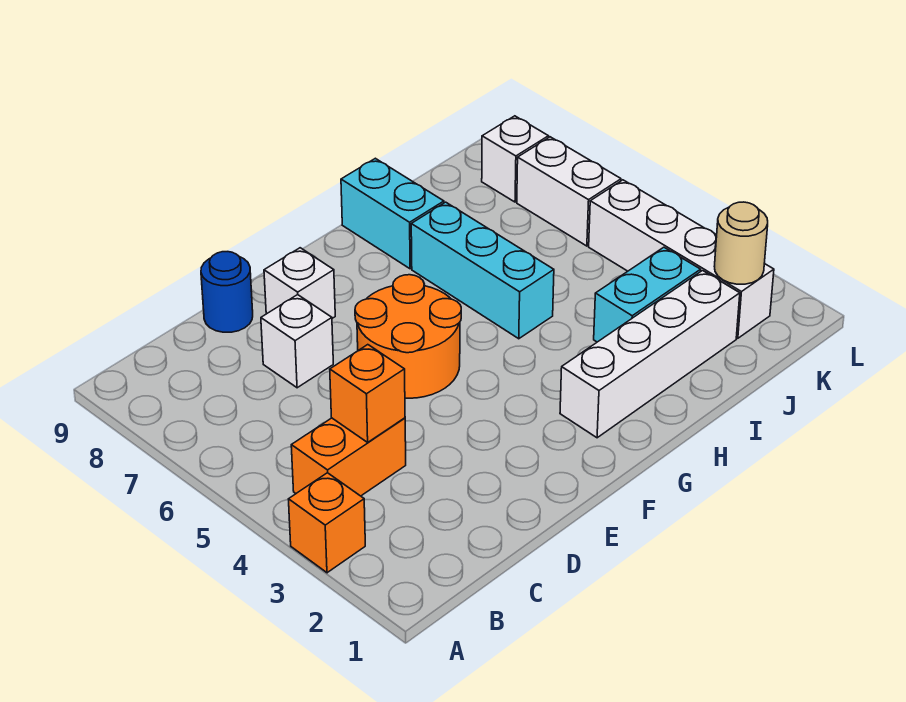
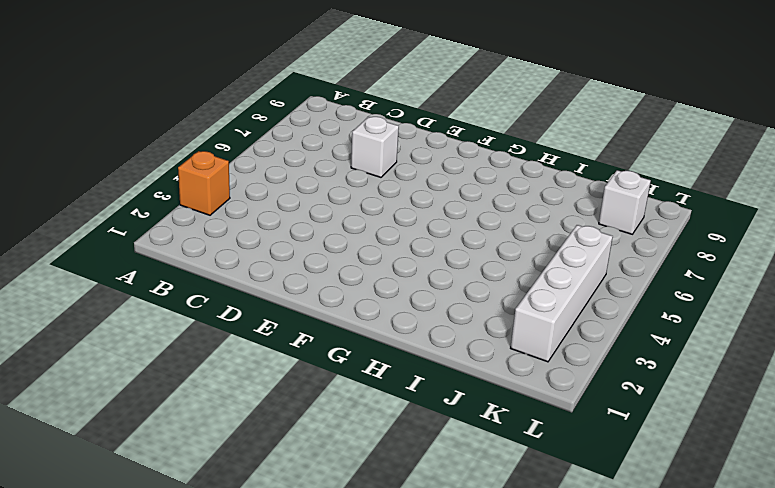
none -> orange 1x2 brick [291,418,406,496]
none -> blue 1x1 round brick [201,252,253,332]
none -> orange 2x2 round brick [355,275,461,398]

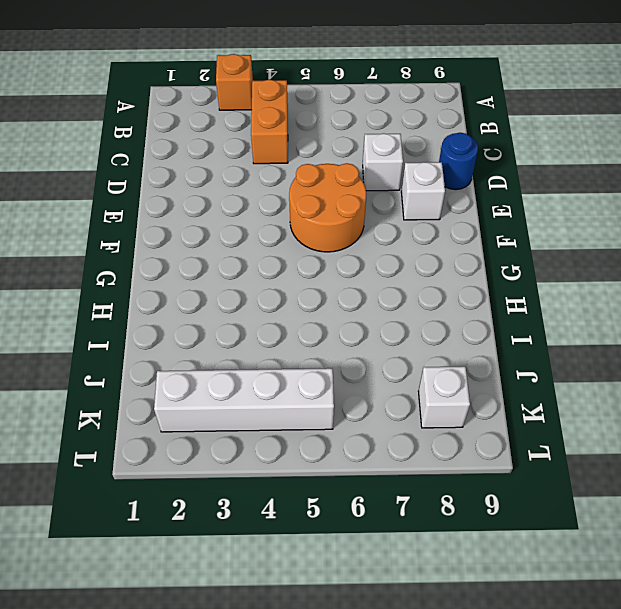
none -> white 1x4 brick [560,271,740,438]
none -> cyan 1x3 brick [411,202,554,339]
none -> cyan 1x2 brick [341,158,444,269]

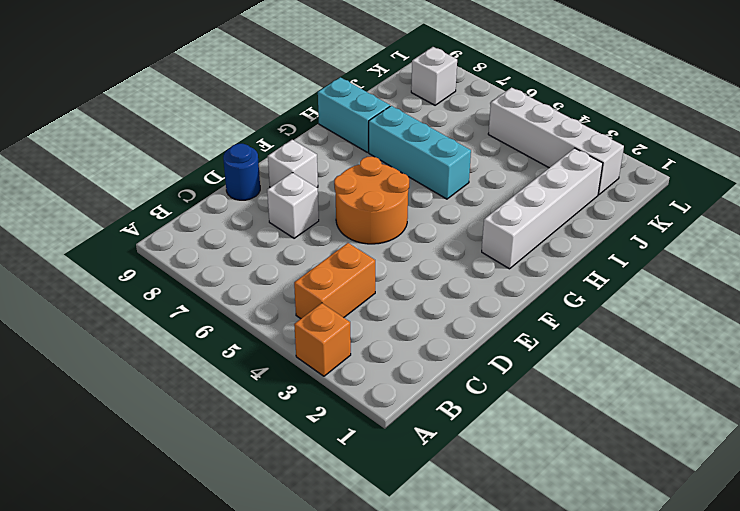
none -> cyan 1x2 brick [594,247,701,342]
none -> white 1x2 brick [517,137,621,246]
none -> orange 1x1 brick [330,345,405,442]

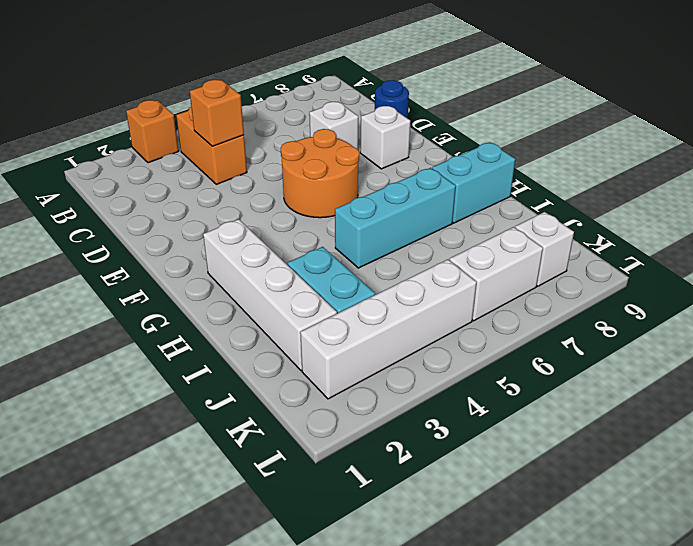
none -> tan 1x1 round brick [714,202,768,284]

